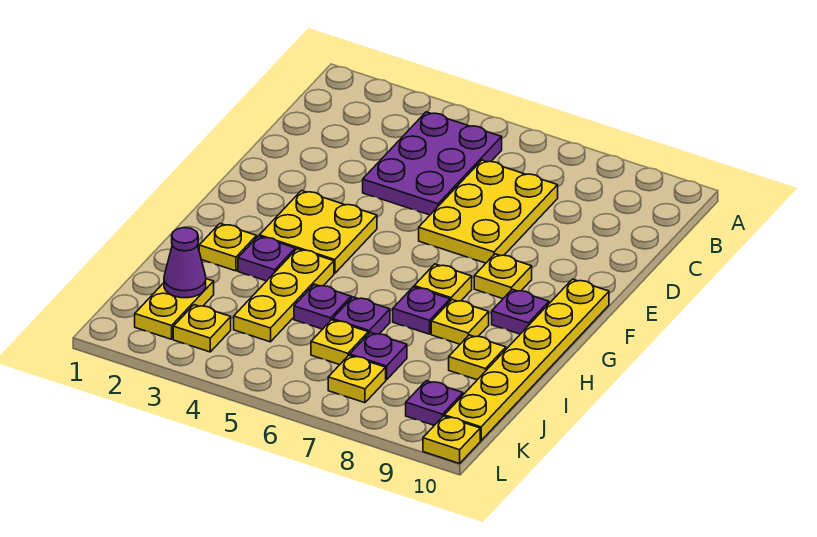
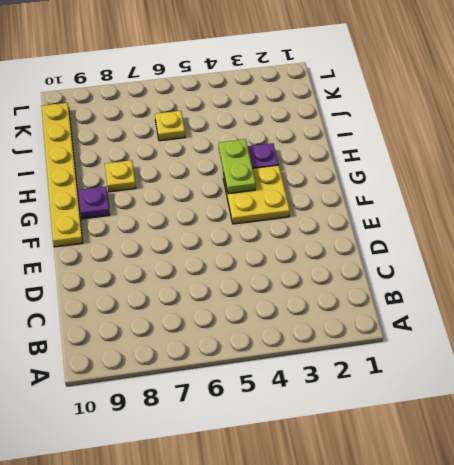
lime 1x2 plate [219,139,256,194] -> none
none -> purple 2x3 plate [363,112,502,215]
none -> yellow 2x3 plate [419,160,558,263]
none -> yellow 1x1 plate [474,254,532,299]

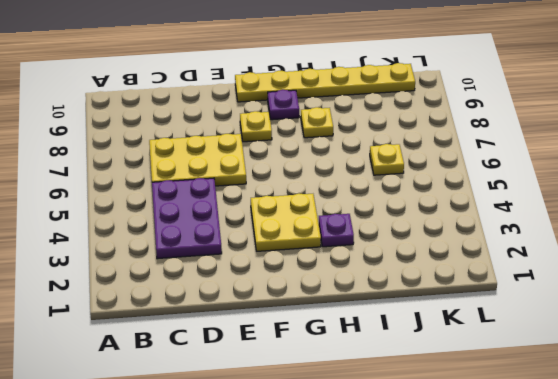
purple 2x3 plate [152,178,222,259] -> purple 2x3 plate turned to [363,112,502,215]
none -> yellow 1x1 plate [414,264,472,301]
none -> yellow 1x1 plate [199,224,257,271]
none -> yellow 1x3 plate [234,249,334,342]

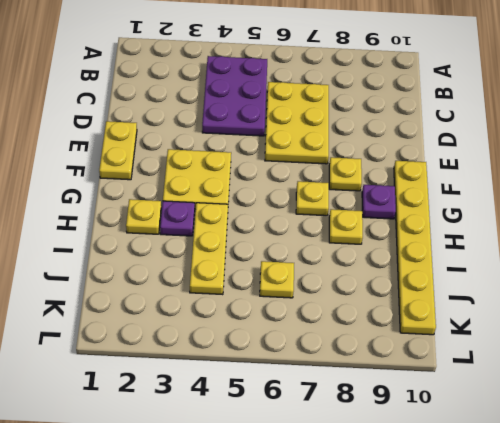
yellow 1x2 plate [99,121,137,180] -> yellow 1x2 plate moved to [135,279,214,339]
none -> purple 1x1 plate [393,287,450,334]
none -> purple 1x1 plate [294,284,351,329]
none -> purple 1x1 plate [333,297,390,334]

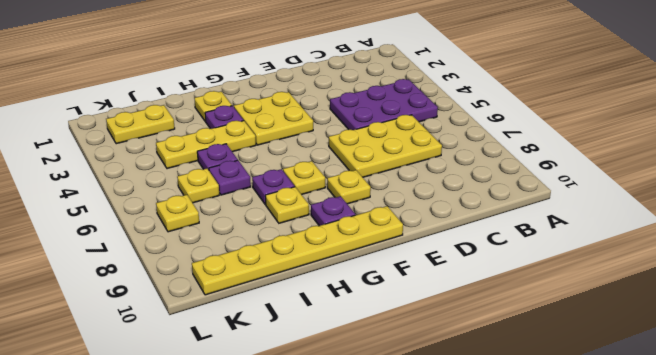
none -> yellow 1x1 plate [449,335,506,380]
none -> purple 1x1 plate [350,332,407,380]
none -> yellow 1x1 plate [173,305,231,352]

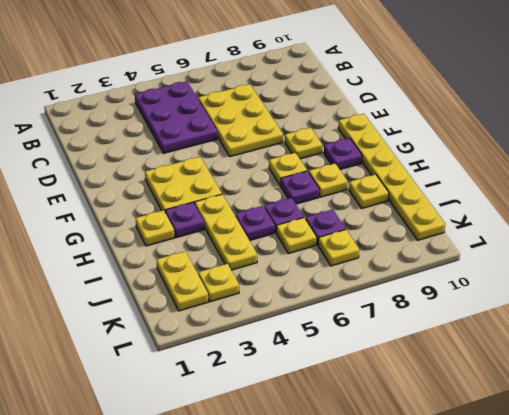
none -> purple 1x1 plate [406,381,463,425]
none -> yellow 1x1 plate [423,416,480,463]
none -> purple 1x1 cone [164,228,206,298]

